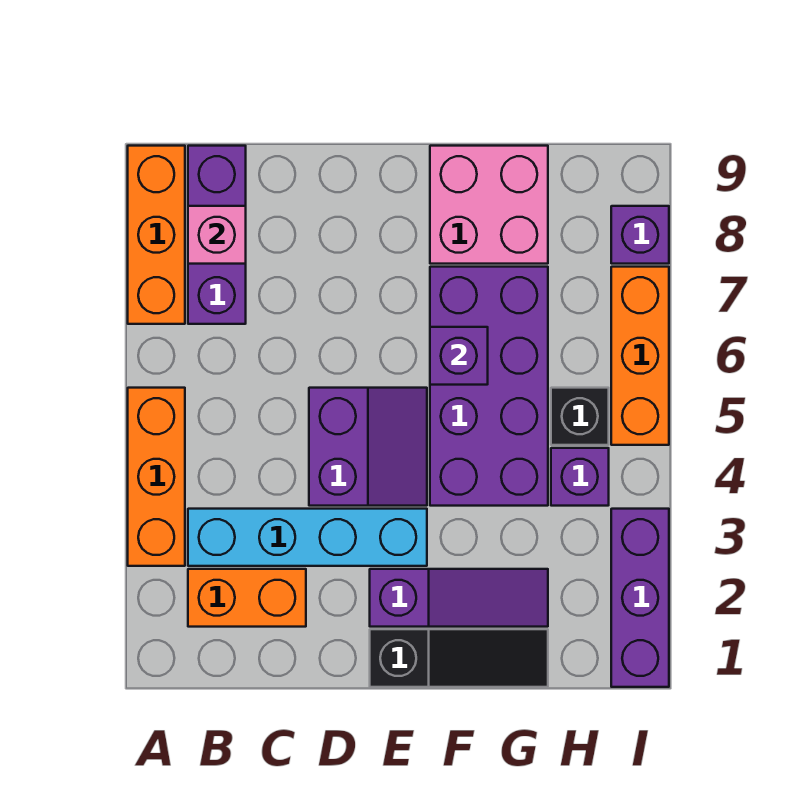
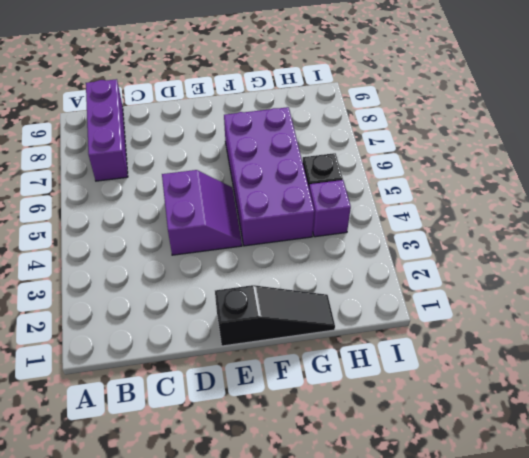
none -> orange 1x3 brick [128,388,185,566]
none -> orange 1x3 brick [128,146,185,324]
none -> orange 1x2 brick [188,569,306,627]

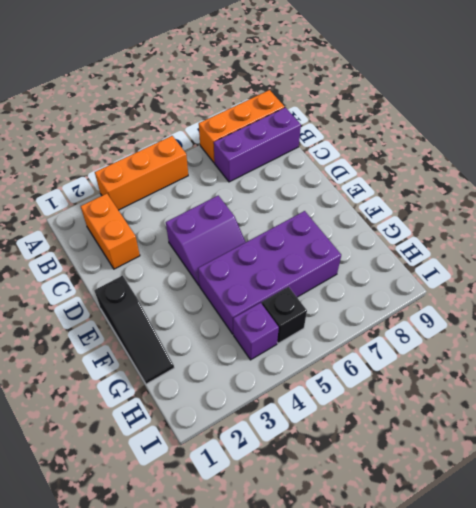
none -> cyan 1x4 brick [188,509,427,566]
none -> purple 1x3 slope [370,569,548,627]
none -> pink 2x2 brick [430,146,548,264]

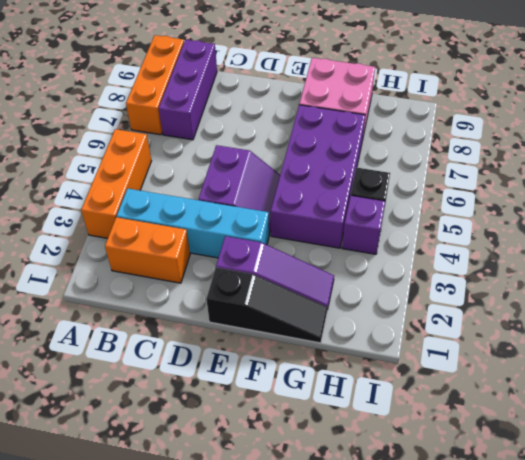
none -> purple 1x3 brick [611,509,669,687]
none -> orange 1x3 brick [611,267,669,445]
none -> purple 1x1 brick [611,206,669,264]

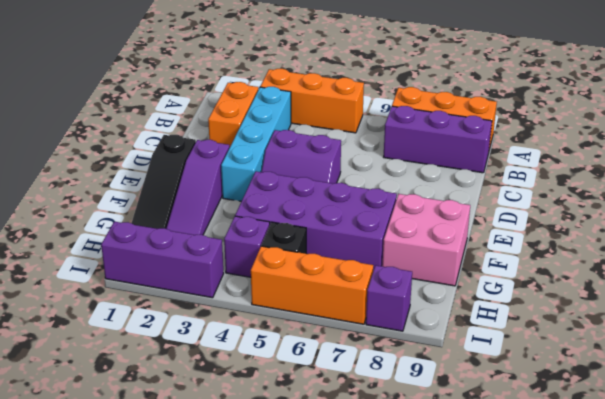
none -> pink 1x1 brick [188,206,246,264]
none -> purple 1x1 brick [430,327,488,385]

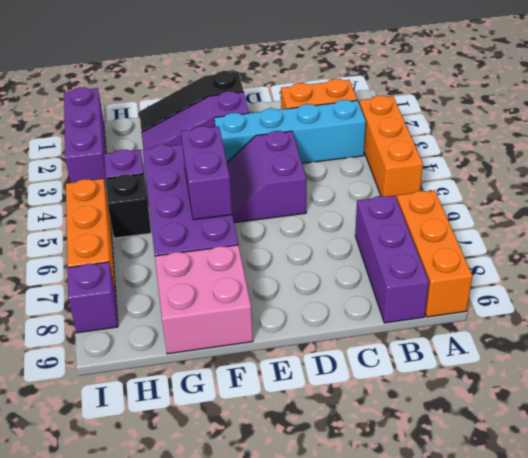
purple 1x2 brick [181,126,232,220] -> purple 1x1 brick [430,327,488,385]
none -> pink 1x1 brick [188,206,246,264]

